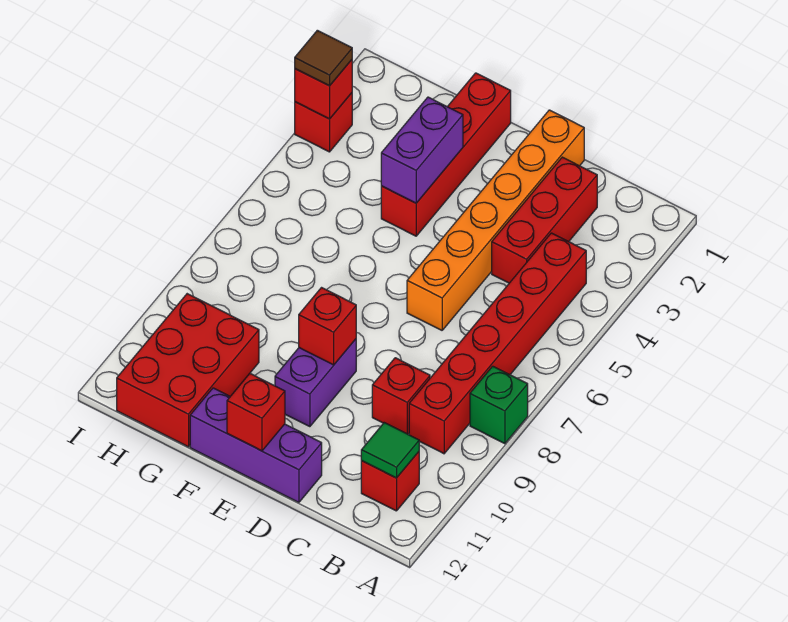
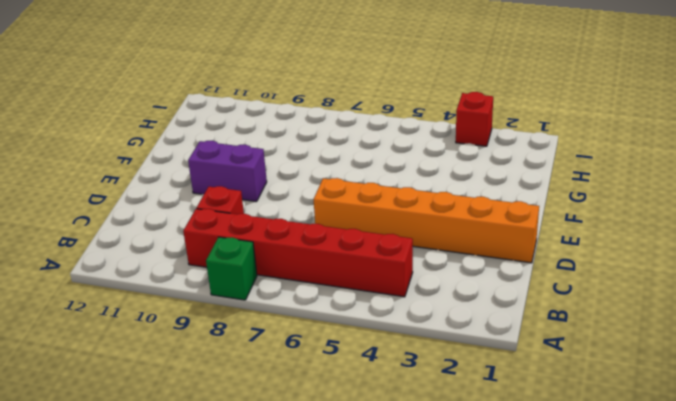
none -> red 1x1 brick [361,452,419,511]
none -> red 1x3 brick [492,157,597,283]
none -> purple 1x3 brick [190,388,322,502]

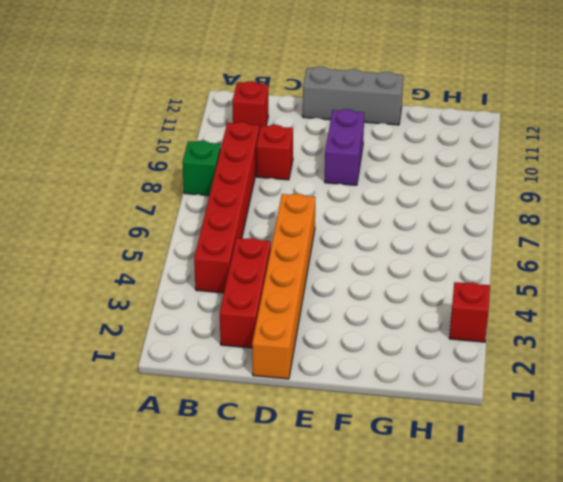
grey 1x3 brick [303,67,403,125] -> purple 1x3 brick [190,388,322,502]
none -> red 1x4 brick [381,73,511,236]
none -> red 2x3 brick [117,294,259,447]
none -> green 1x1 tile [361,423,419,478]

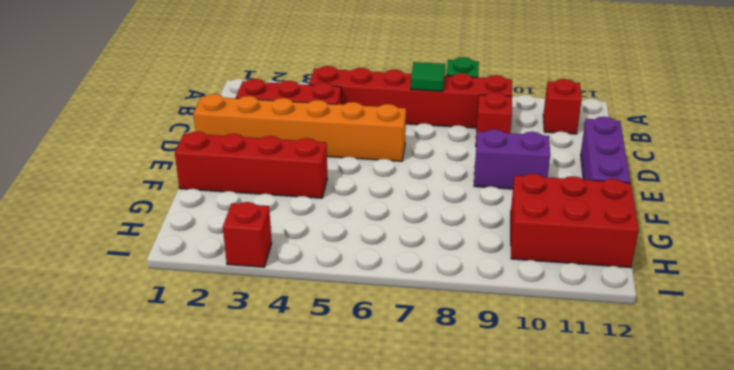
green 1x1 tile [411,62,445,91] -> green 1x1 tile moved to [361,423,419,478]
none -> red 1x1 brick [299,288,356,365]
none -> red 1x1 brick [227,374,285,451]
none -> purple 1x2 brick [381,97,463,203]

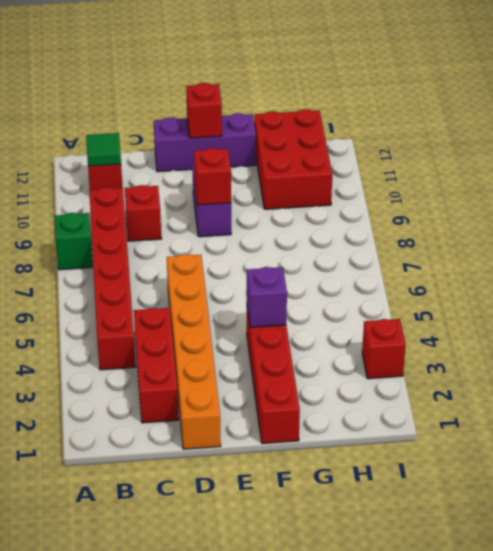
purple 1x1 brick [247,267,287,327] -> purple 1x2 brick [381,97,463,203]
none -> red 1x1 brick [295,60,352,119]
none -> brown 1x1 tile [295,30,352,86]

